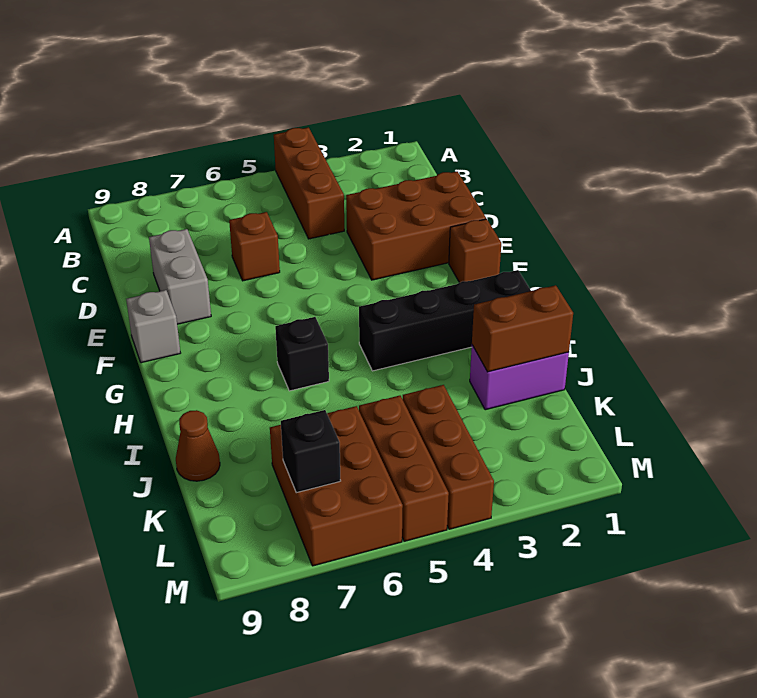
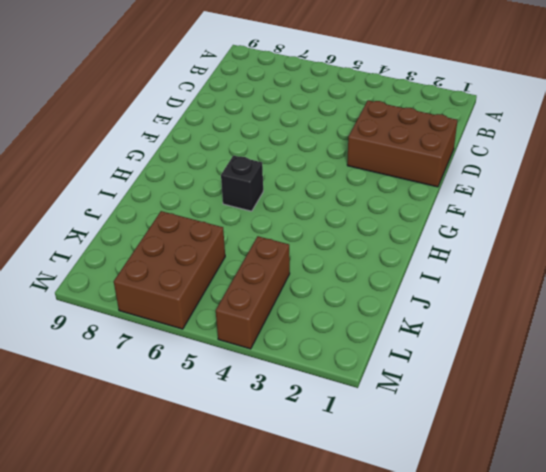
none -> brown 1x3 brick [274,127,344,239]
none -> brown 1x1 brick [229,212,280,281]
none -> grey 1x2 brick [149,229,211,324]

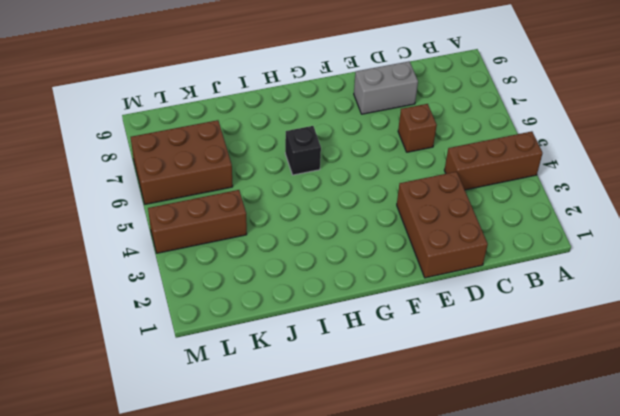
none -> brown 1x1 brick [449,219,501,283]
none -> grey 1x1 brick [126,290,180,363]
none -> black 1x4 brick [359,270,531,371]

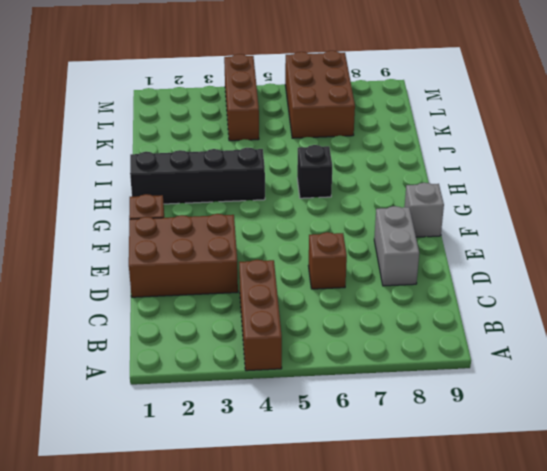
none -> purple 1x2 brick [470,345,569,410]
none -> brown 1x1 cone [176,410,220,481]
none -> brown 1x3 brick [359,396,449,541]

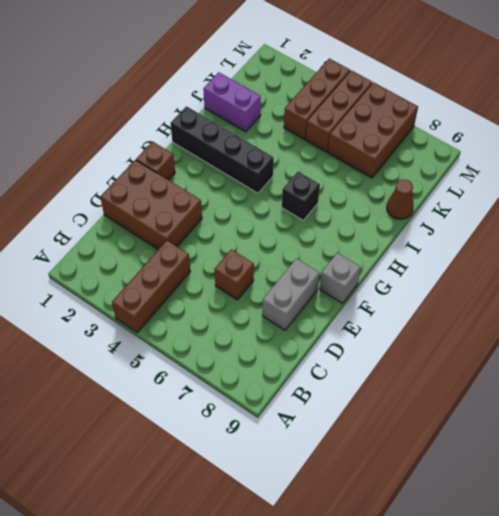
none -> brown 1x2 brick [472,285,573,372]
none -> black 1x1 brick [281,410,341,493]

